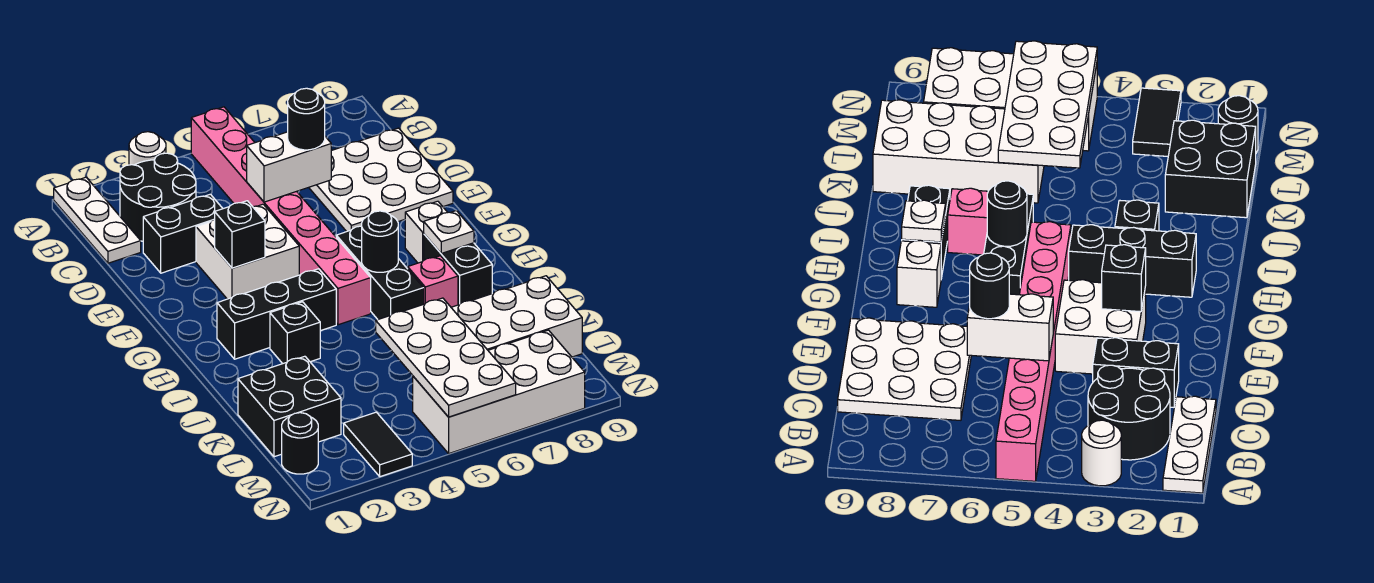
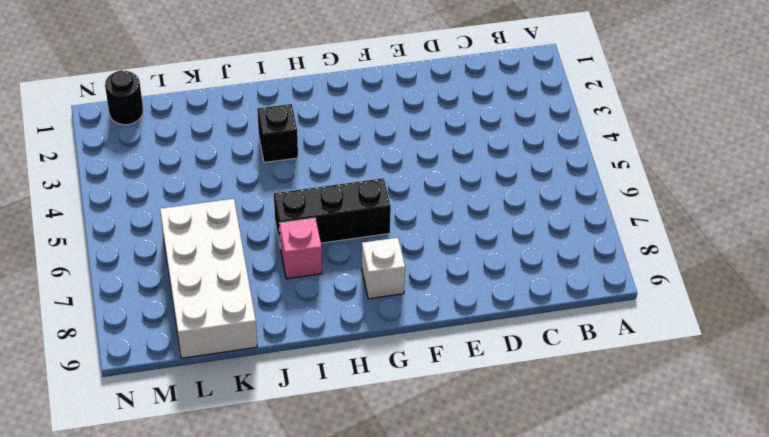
none -> white 1x3 plate [54,177,141,263]
none -> white 1x1 round brick [129,132,166,165]
none -> pink 1x8 brick [191,107,371,325]

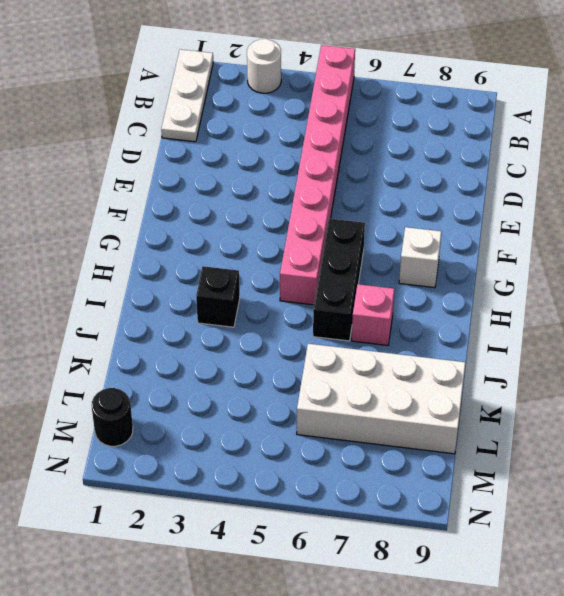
none -> black 2x2 round brick [120,153,196,241]
none -> white 3x3 plate [309,128,453,232]
none -> black 1x2 brick [143,194,223,273]

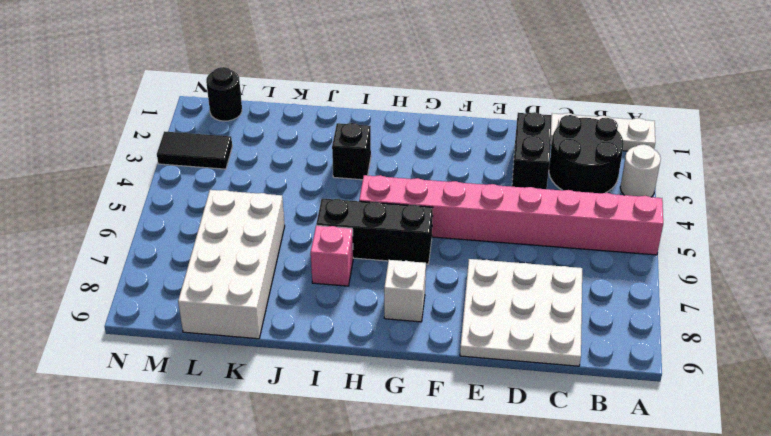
none -> white 2x2 brick [196,204,299,299]
none -> black 1x3 brick [217,269,336,359]
none -> black 1x2 brick [424,234,492,305]

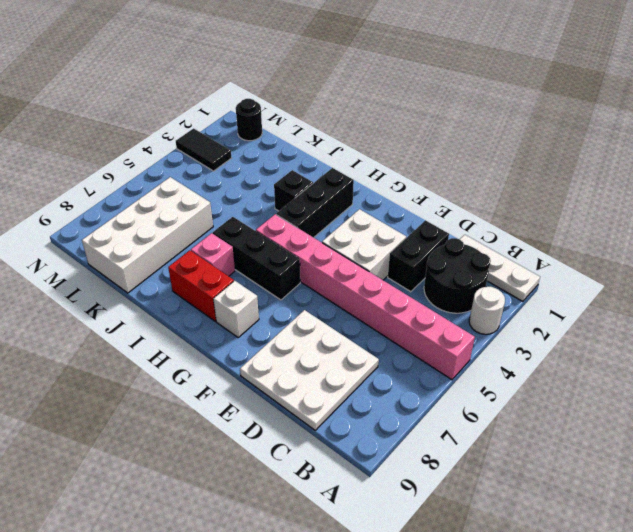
red 1x2 brick [168,250,234,321] -> black 1x2 brick [424,234,492,305]
none -> black 2x2 brick [238,356,341,457]
none -> white 2x4 brick [413,330,585,453]
none -> white 1x2 brick [247,132,331,202]

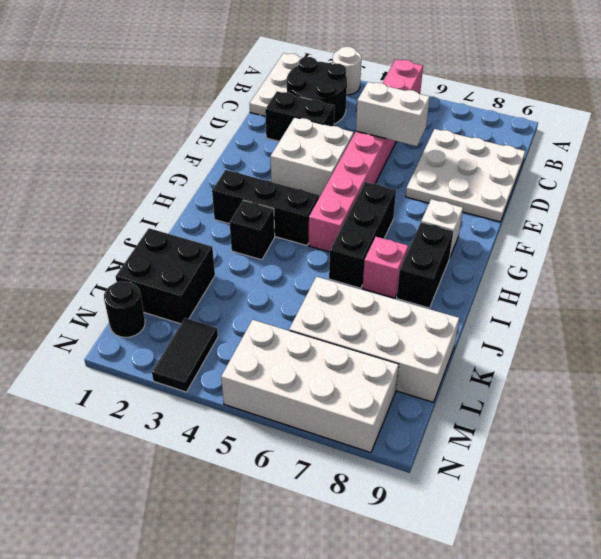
none -> black 1x1 brick [215,201,265,268]
none -> black 1x1 round brick [362,211,398,272]
none -> white 1x1 plate [424,211,474,253]

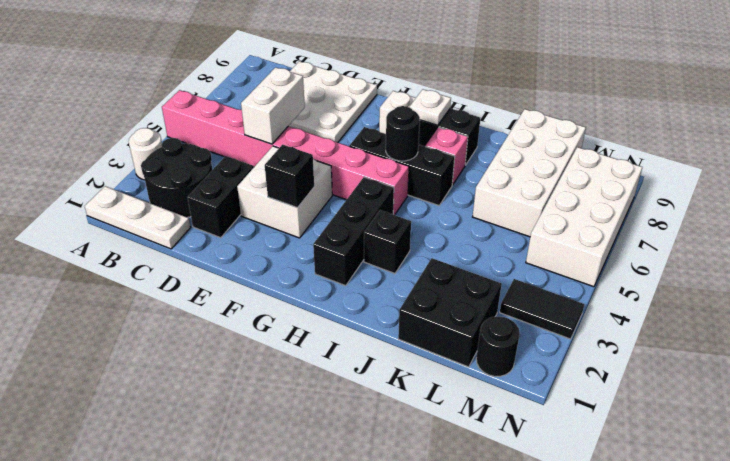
none -> white 2x4 plate [376,298,516,417]
none -> black 1x1 round brick [288,88,325,150]

